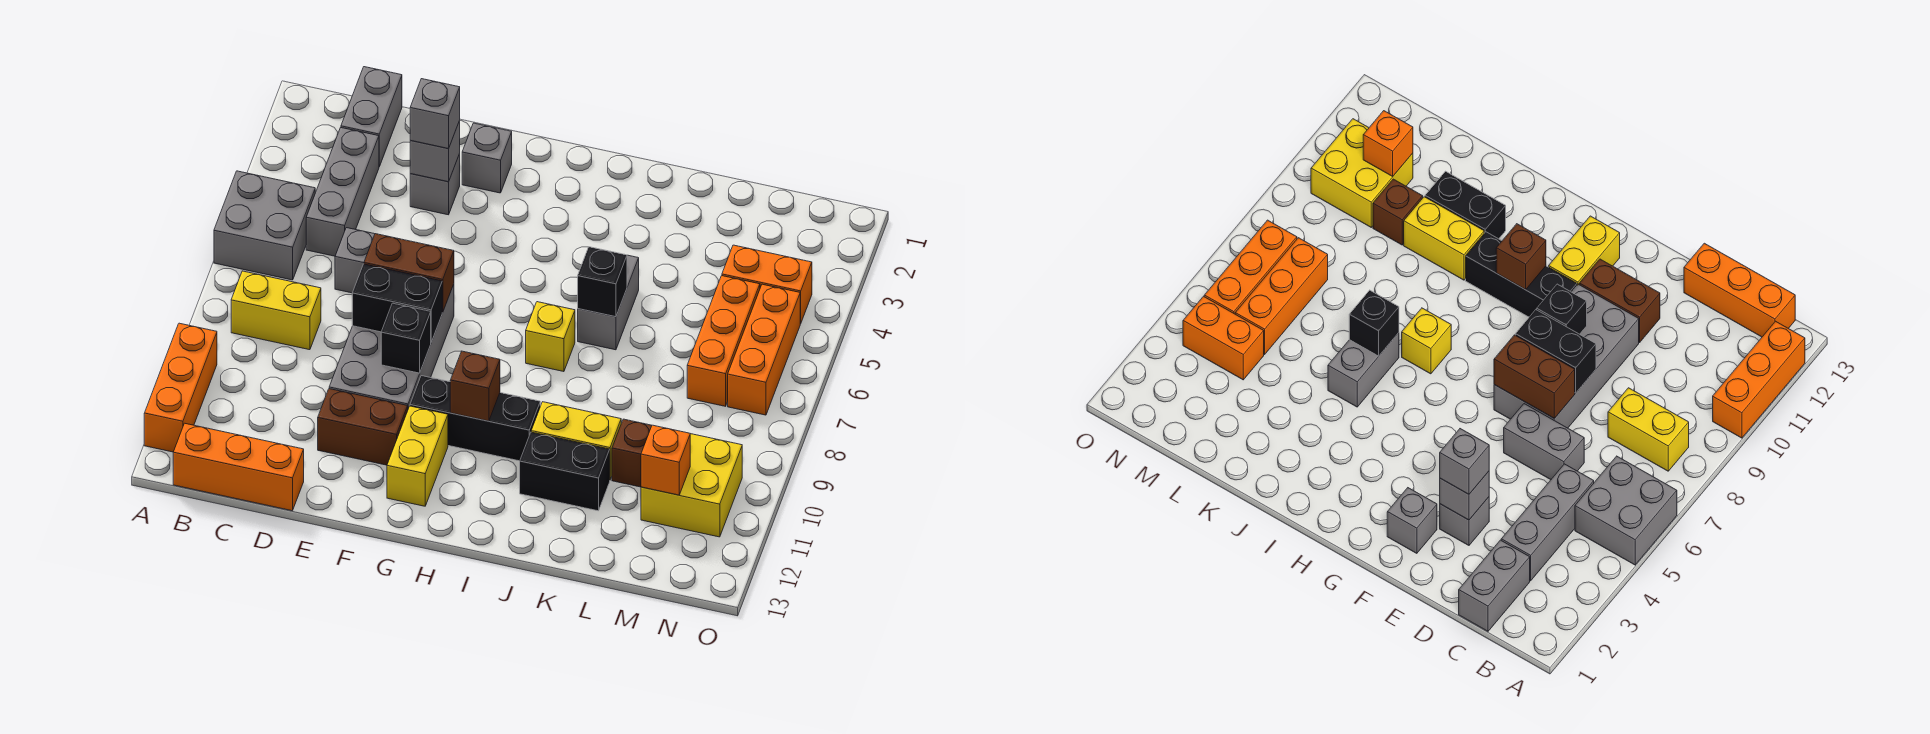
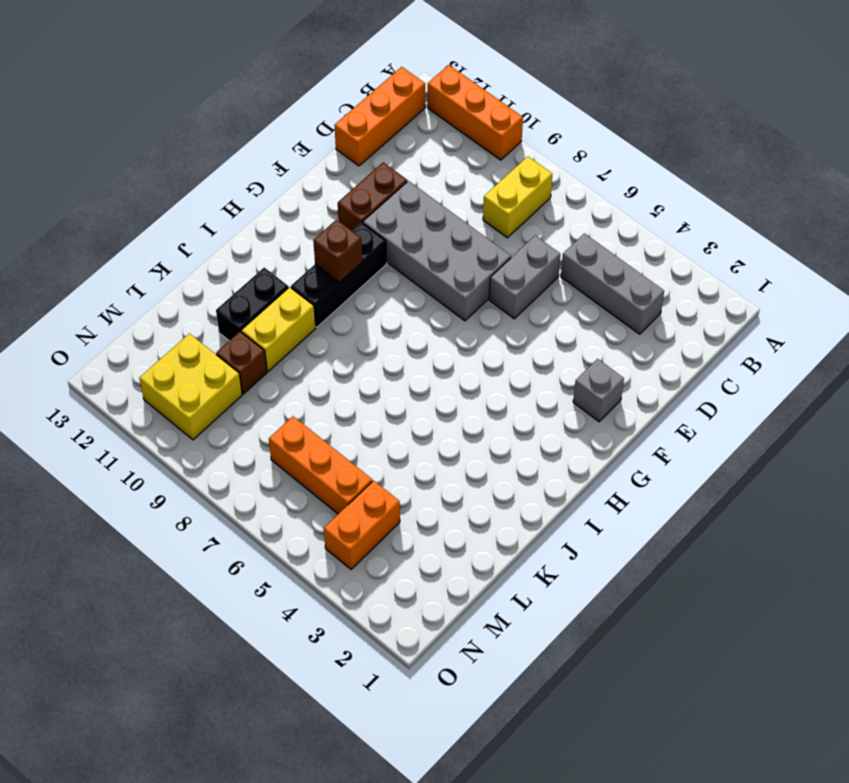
none -> grey 2x2 brick [214,171,315,280]
none -> grey 1x2 brick [341,67,402,167]
none -> grey 1x1 brick [410,154,460,215]
none -> yellow 1x2 brick [387,406,448,506]

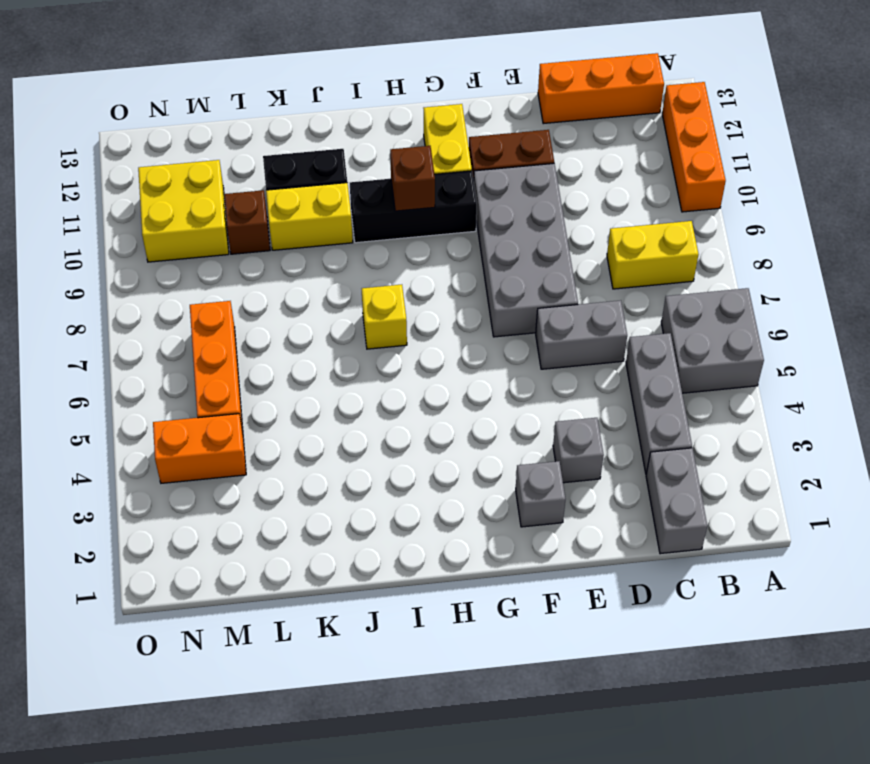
none -> grey 1x2 brick [578,255,639,350]
none -> orange 1x3 brick [728,284,800,415]
none -> grey 1x1 brick [410,121,460,182]
none -> brown 1x2 brick [364,234,454,312]

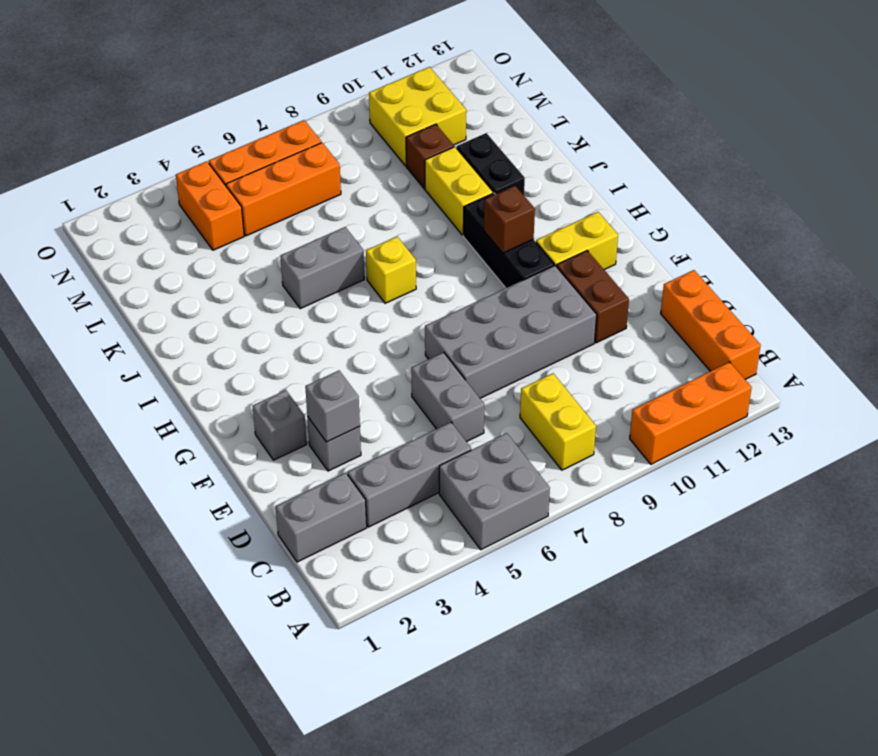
none -> brown 1x2 brick [364,234,454,312]
none -> black 1x2 brick [352,264,442,342]
none -> black 1x1 brick [381,303,431,373]
none -> black 1x1 brick [578,247,627,317]

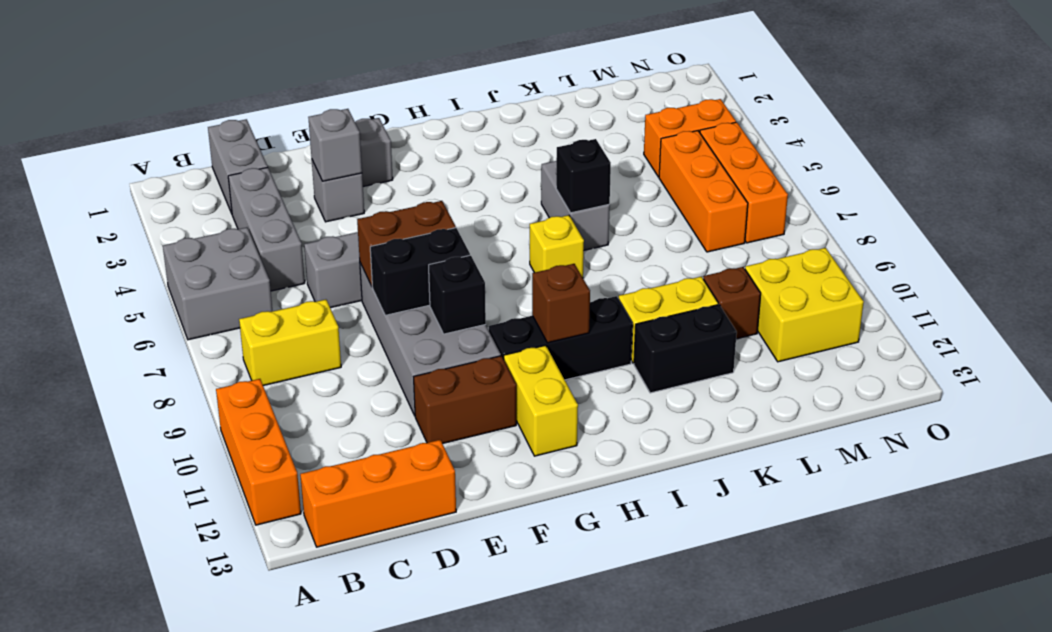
none -> orange 1x1 brick [641,425,690,495]
none -> grey 1x1 brick [410,79,460,149]

